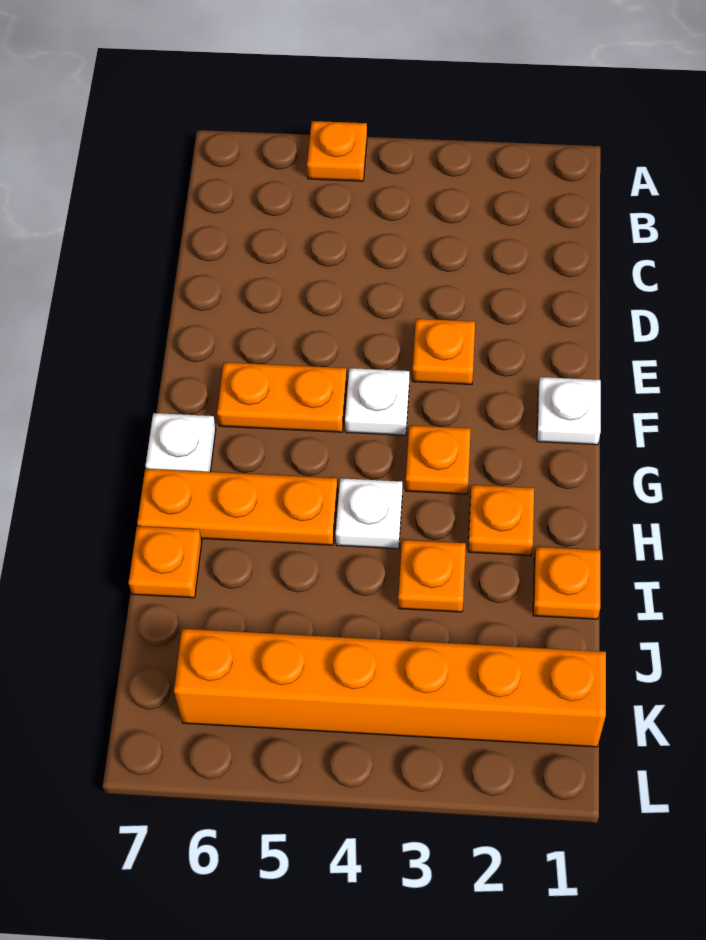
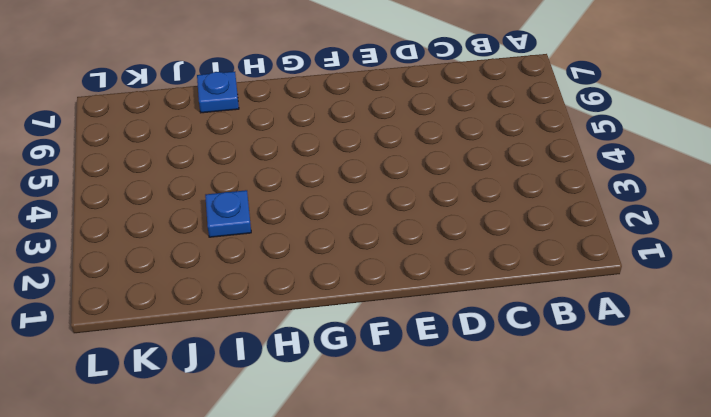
blue 1x1 plate [205,190,251,237] -> orange 1x1 plate [398,540,466,612]
blue 1x1 plate [197,72,239,113] -> orange 1x1 plate [129,526,202,598]
none -> orange 1x1 plate [307,121,367,181]
none -> orange 1x1 plate [413,319,475,385]
none -> white 1x1 plate [537,377,601,445]

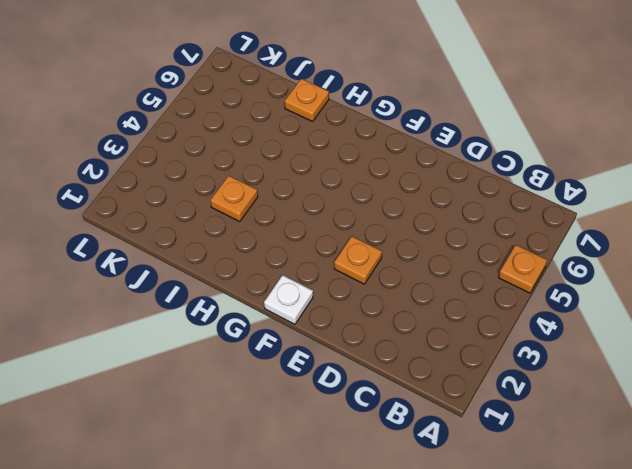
none -> white 1x1 plate [345,368,409,435]
none -> orange 1x2 plate [217,362,347,432]
none -> orange 1x1 plate [406,425,471,494]

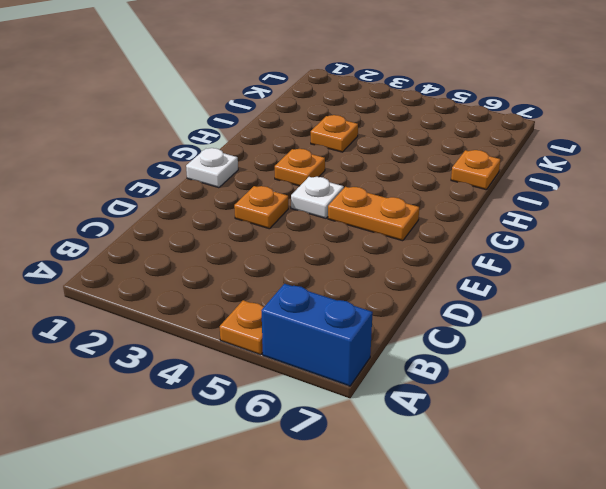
blue 1x2 brick [261,284,373,386] -> none
none -> white 1x1 plate [146,413,216,472]
none -> orange 1x1 plate [468,485,534,556]
none -> white 1x1 plate [336,478,402,549]

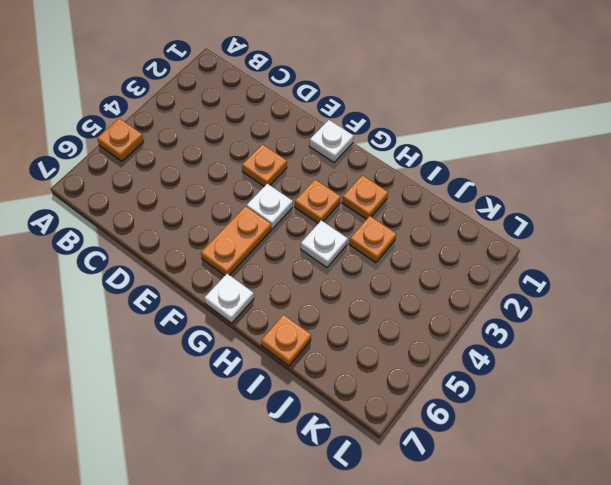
none -> orange 1x3 plate [137,469,338,545]
none -> orange 1x1 plate [533,547,600,619]
none -> orange 1x6 brick [174,629,606,747]

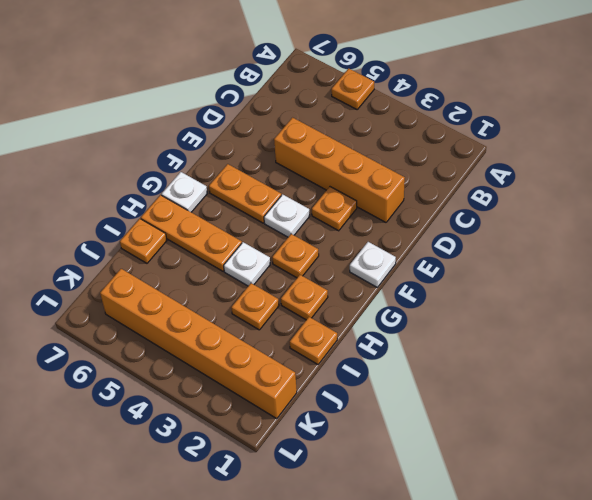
orange 1x4 brick [274,118,405,222] -> none

